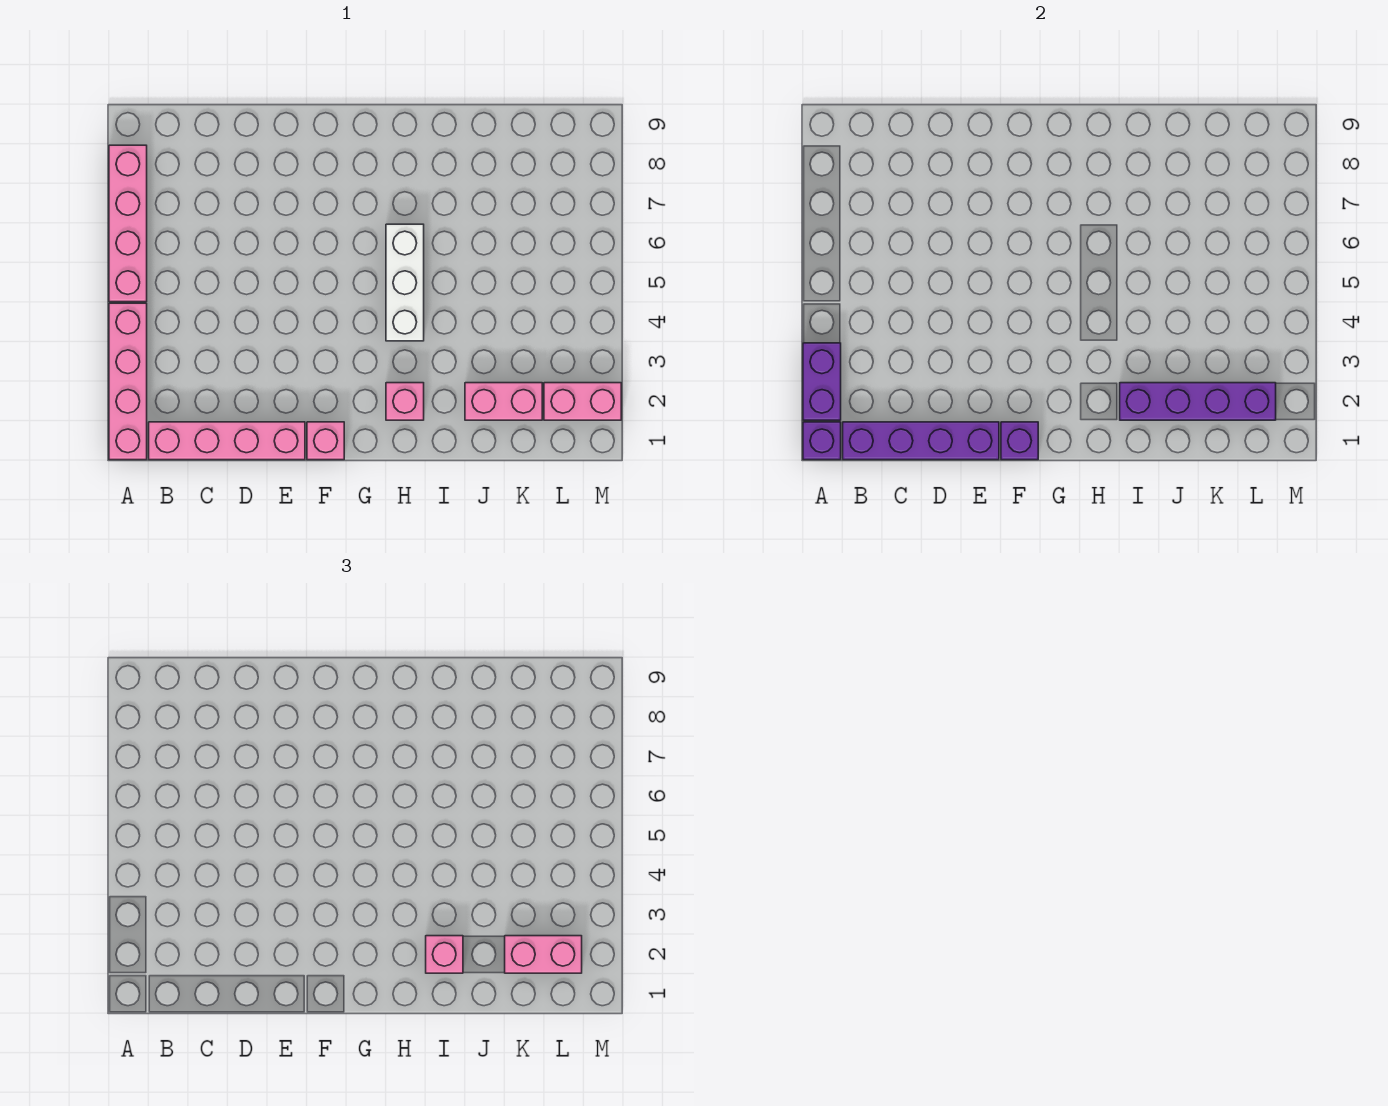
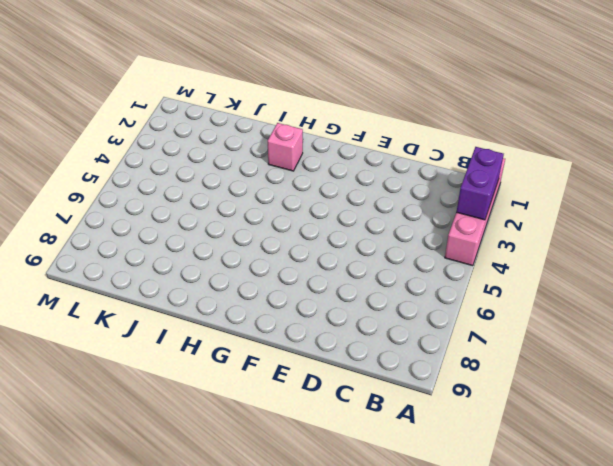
none -> pink 1x4 brick [109,145,147,302]
none -> pink 1x4 brick [149,422,305,460]
none -> pink 1x1 brick [307,422,344,460]

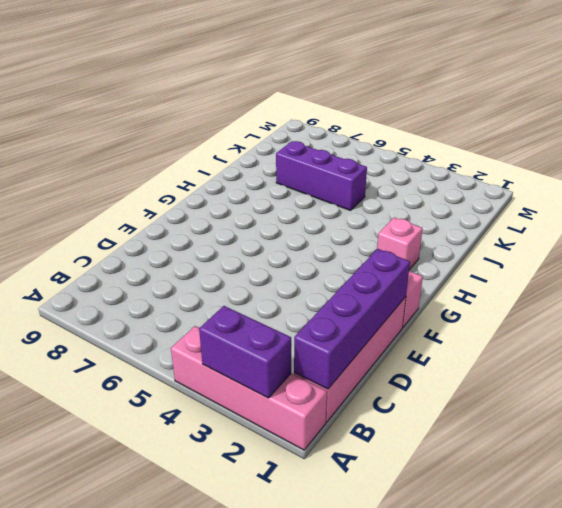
purple 1x3 brick [276,141,367,210] -> none
none -> pink 1x4 brick [109,145,147,302]
none -> white 1x3 brick [386,224,424,341]
none -> pink 1x2 brick [465,383,542,420]

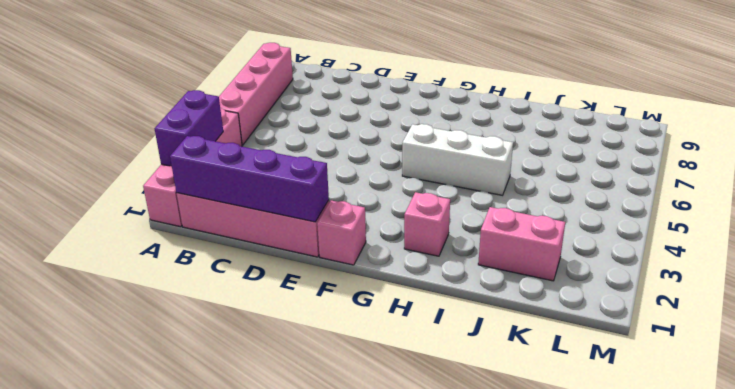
white 1x3 brick [402,124,513,195] -> white 1x3 brick turned to [386,224,424,341]
none -> pink 1x2 brick [544,383,621,420]
none -> purple 1x1 brick [803,422,841,460]
none -> purple 1x1 brick [1001,422,1038,460]

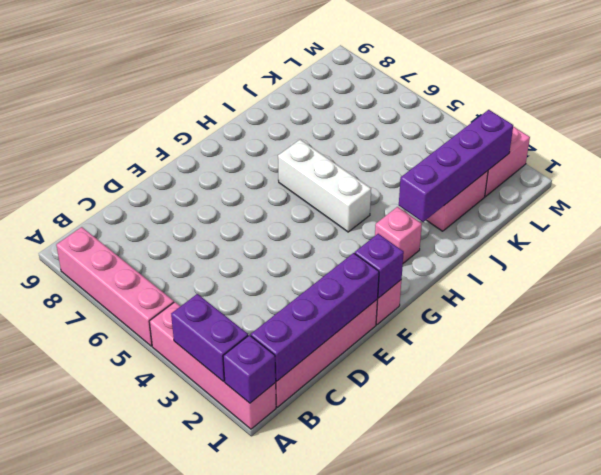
none -> pink 1x1 brick [426,936,463,973]
none -> pink 1x2 brick [505,936,582,973]

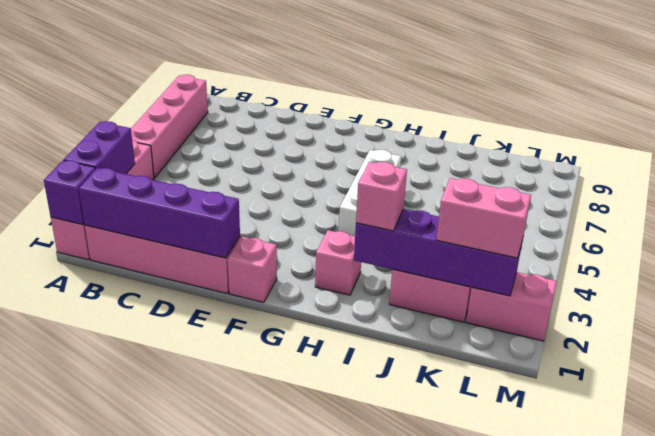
none -> purple 1x1 brick [1001,422,1038,460]

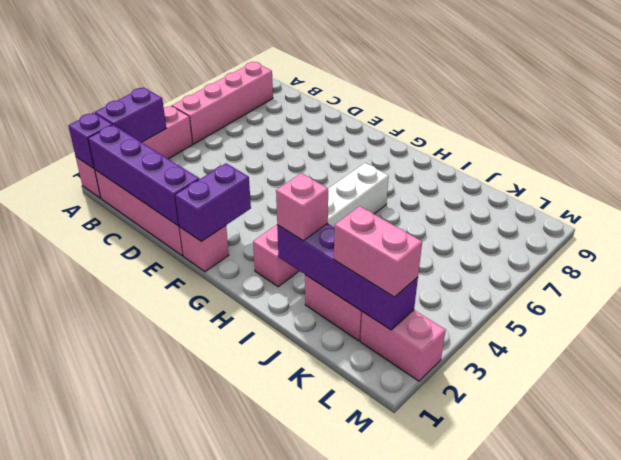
purple 1x2 brick [175,163,251,242] -> purple 1x1 brick [1001,422,1038,460]

